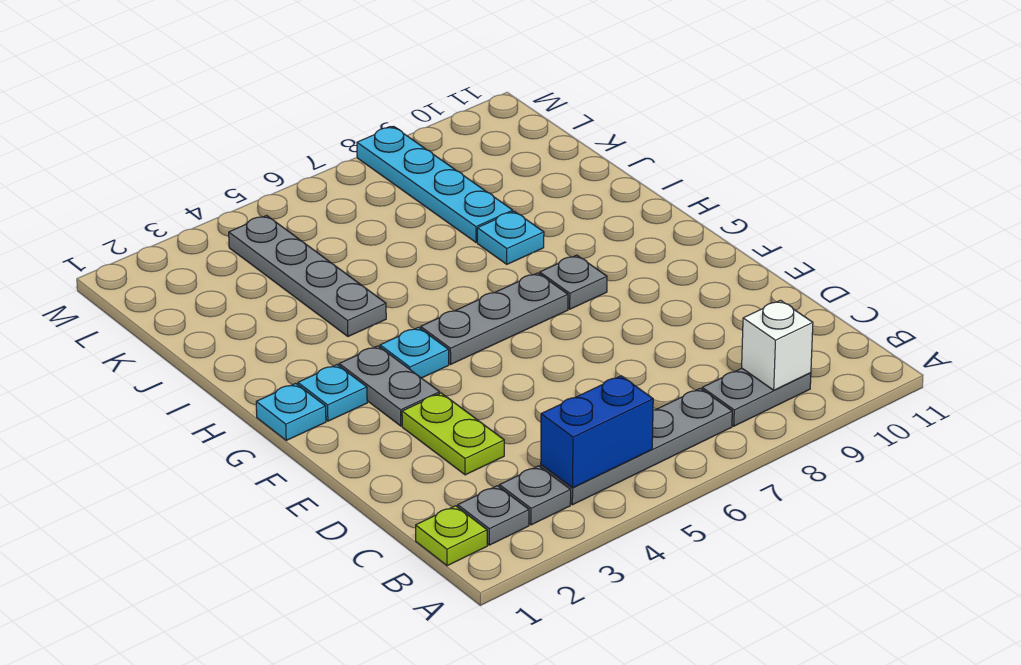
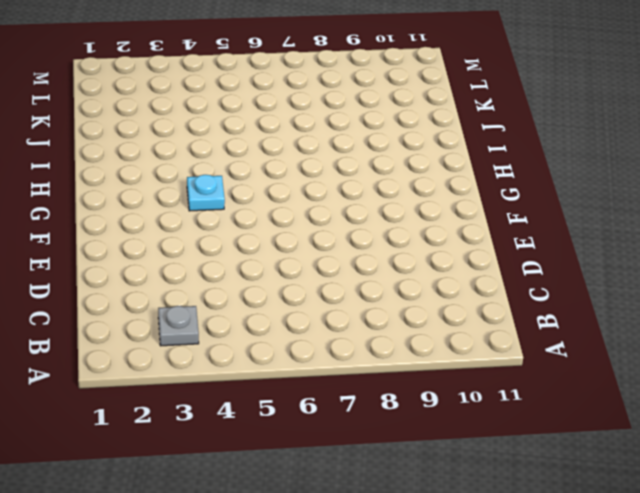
none -> lime 1x1 plate [416,506,487,566]
none -> grey 1x1 plate [458,486,529,545]
none -> grey 1x4 plate [541,388,732,505]

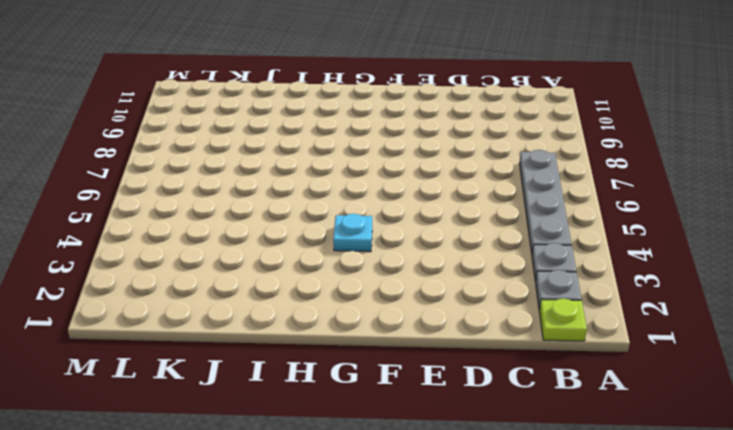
none -> grey 1x2 plate [702,369,811,426]
none -> lime 1x2 plate [402,393,504,475]
none -> grey 1x2 plate [339,346,440,426]

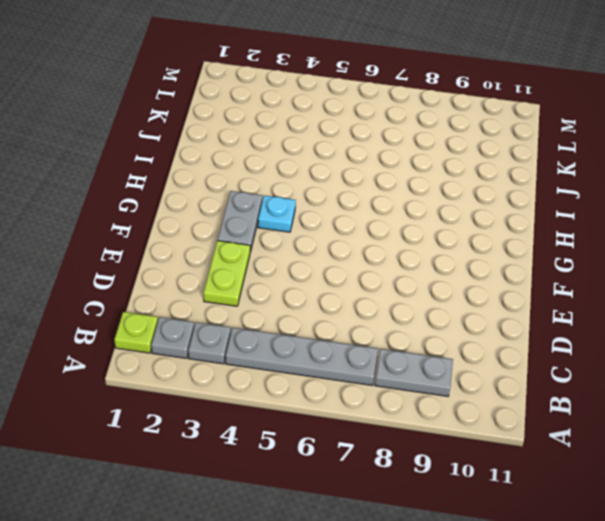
none -> cyan 1x1 plate [256,383,326,440]
none -> cyan 1x1 plate [298,365,367,421]
none -> grey 1x3 plate [421,273,568,364]

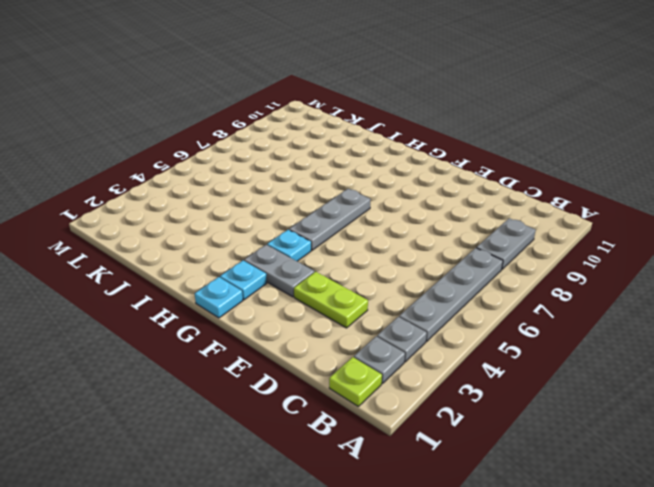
none -> grey 1x1 plate [540,255,607,309]
none -> grey 1x4 plate [229,215,386,336]
none -> cyan 1x1 plate [477,211,544,264]

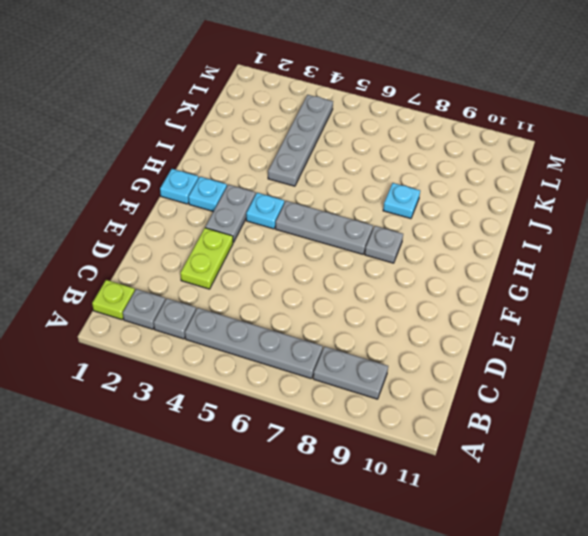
none -> cyan 1x4 plate [357,127,513,242]
none -> blue 1x2 brick [541,376,653,488]
none -> white 1x1 brick [742,300,813,390]

